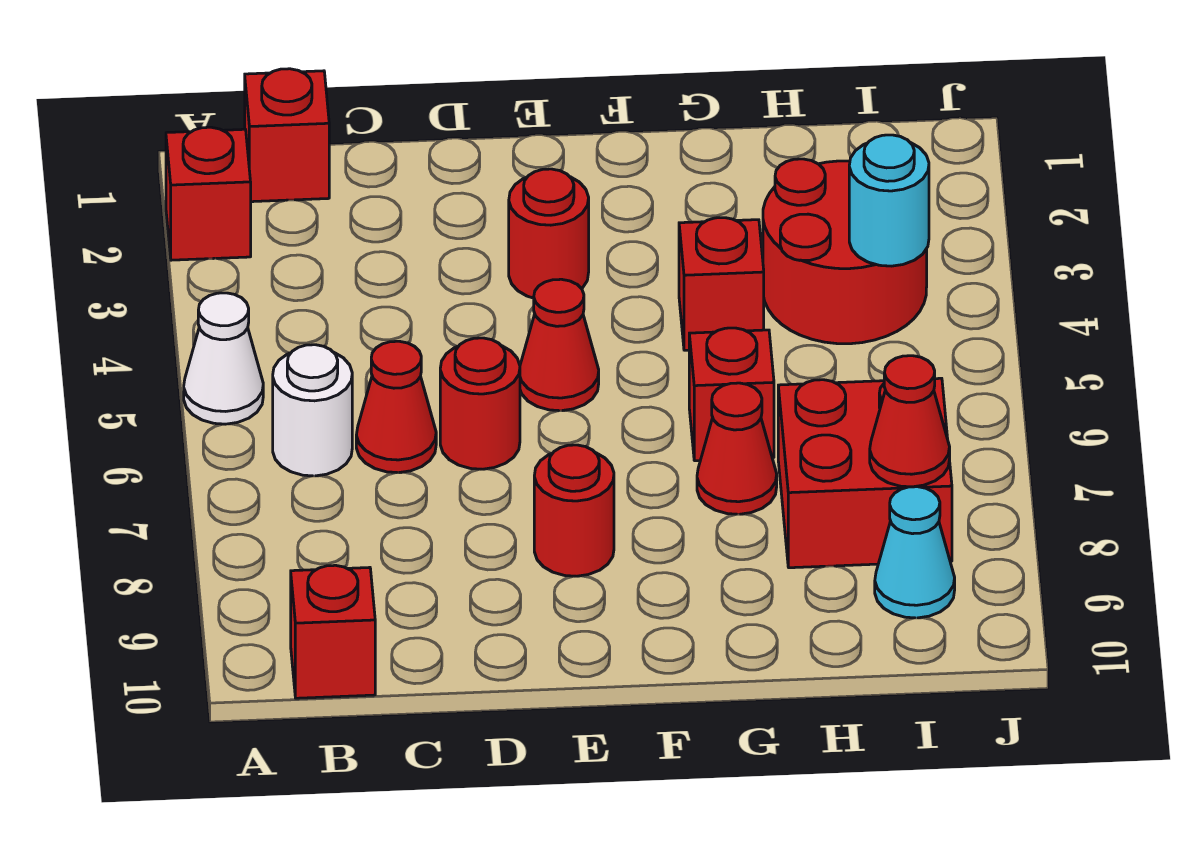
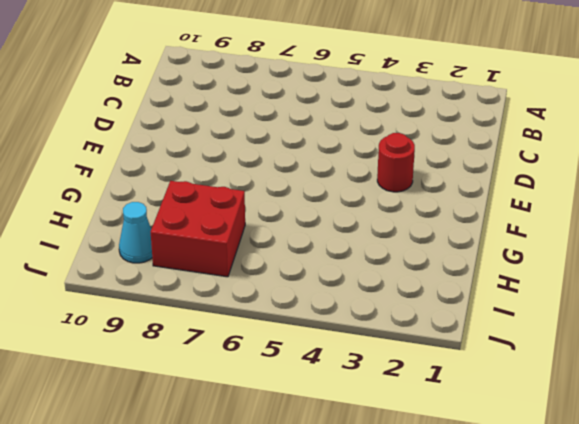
none -> red 1x1 brick [166,127,251,260]
none -> white 1x1 cone [184,293,263,424]
none -> red 1x1 brick [245,69,329,202]

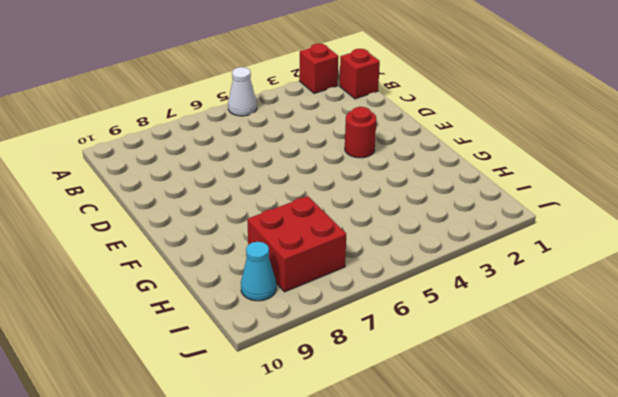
none -> white 1x1 round brick [273,345,352,476]
none -> red 1x1 brick [291,565,375,698]
none -> red 1x1 cone [356,341,436,473]

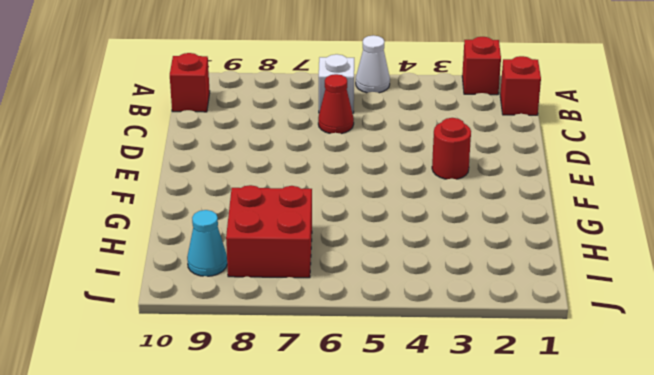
white 1x1 brick [319,54,354,113] -> white 1x1 round brick [273,345,352,476]
none -> red 1x1 round brick [440,338,520,469]
none -> red 1x1 cone [520,279,599,411]
none -> red 1x1 round brick [534,445,614,576]

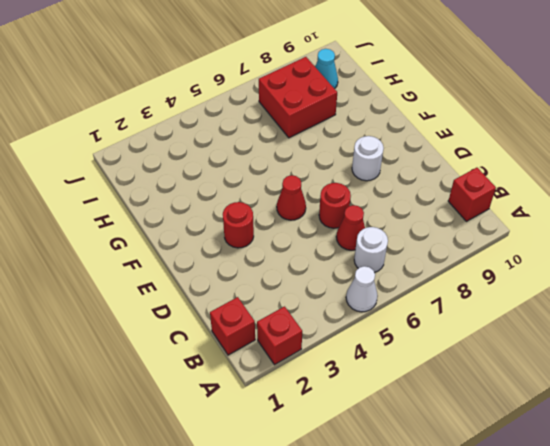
white 1x1 round brick [352,136,384,181] -> red 1x1 round brick [534,445,614,576]
none -> red 1x1 brick [679,218,764,350]
none -> red 1x1 brick [689,328,774,461]
none -> red 1x1 cone [697,383,777,514]

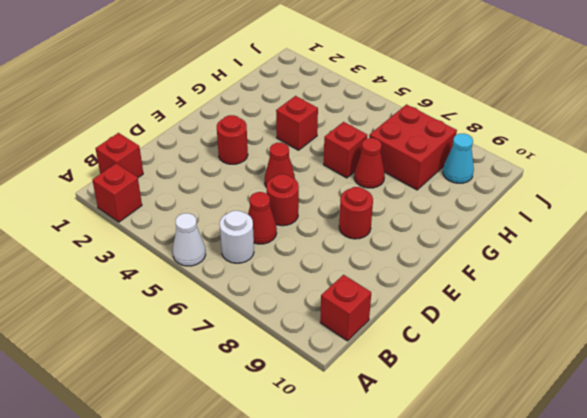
none -> red 2x2 round brick [763,159,927,344]
none -> cyan 1x1 round brick [849,135,929,266]
none -> red 1x1 cone [870,356,950,487]

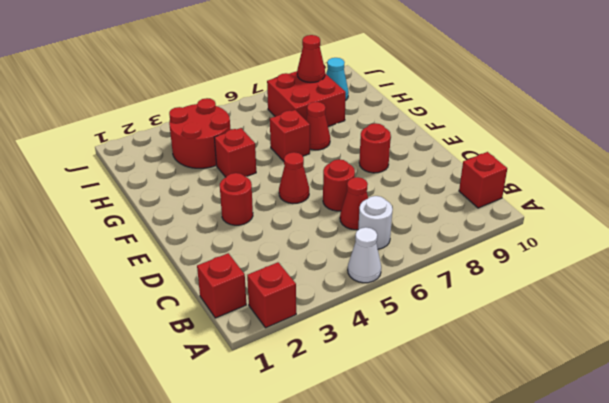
none -> cyan 1x1 round brick [849,135,929,266]

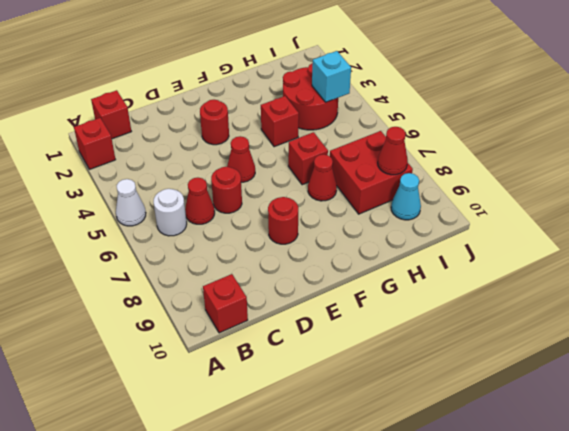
cyan 1x1 brick [312,51,351,102] -> cyan 1x1 round brick [849,135,929,266]

